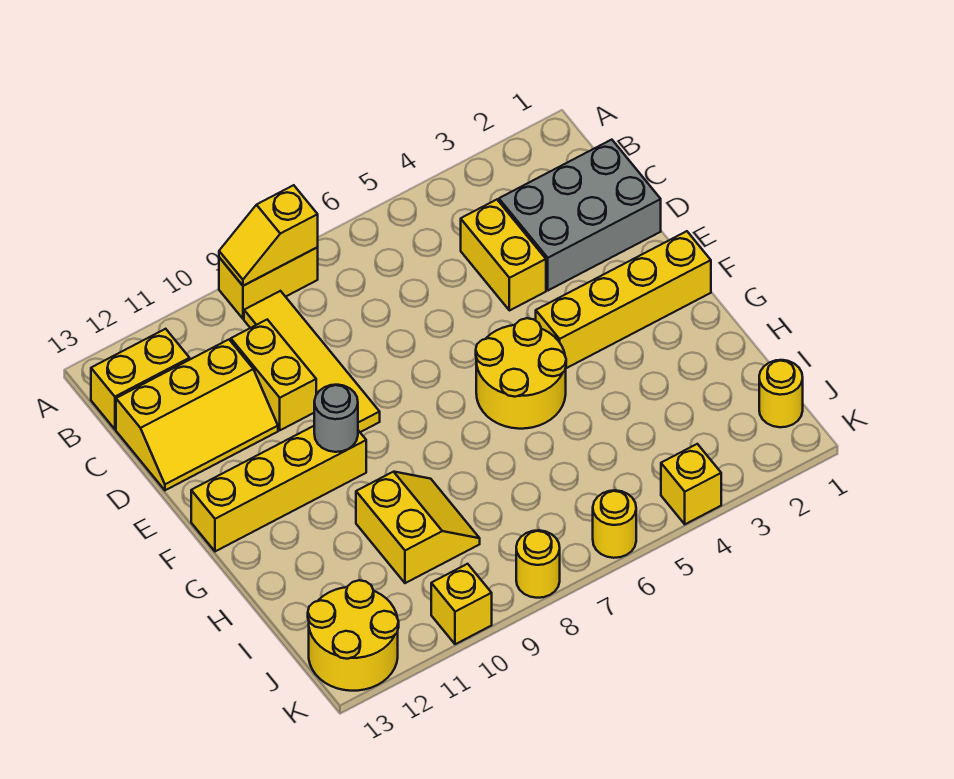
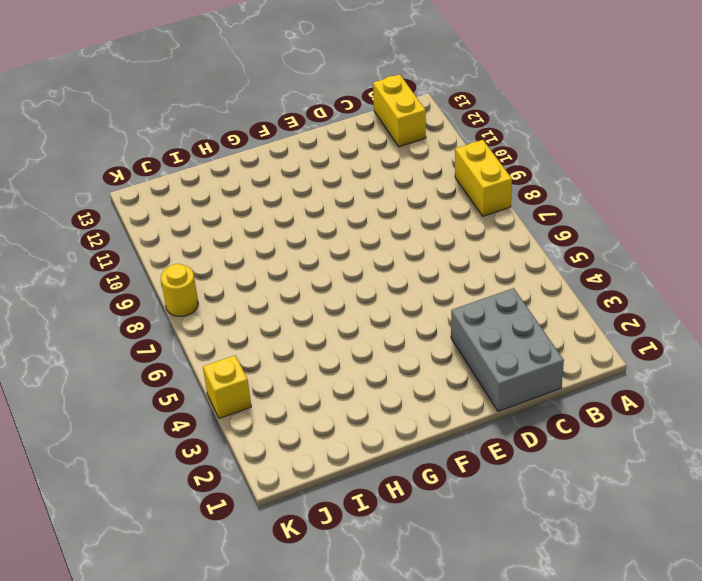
none -> yellow 1x4 tile [244,291,380,432]
none -> yellow 1x2 brick [461,200,546,311]
none -> yellow 1x2 brick [231,320,316,430]

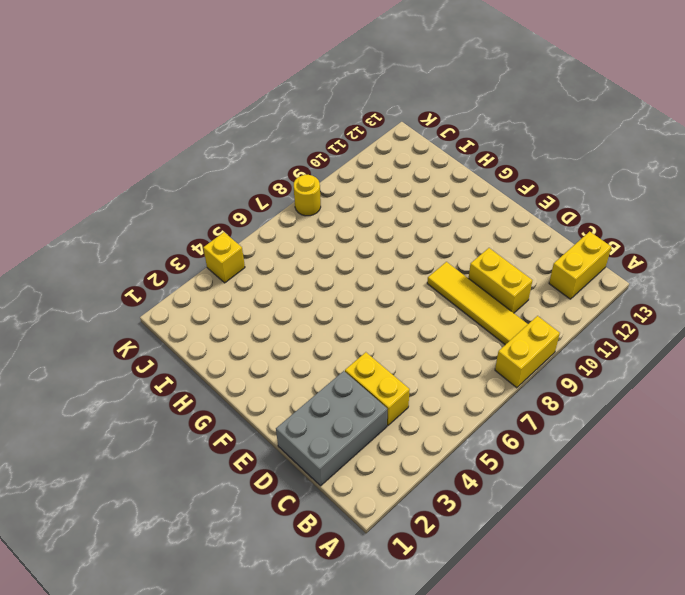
none -> yellow 2x3 slope [116,340,278,490]
none -> yellow 1x4 brick [536,231,711,368]
none -> yellow 2x2 round brick [476,318,566,429]

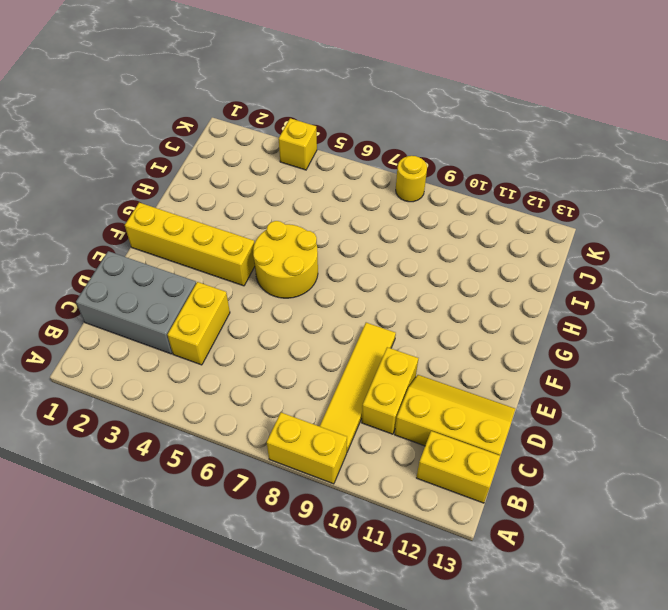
none -> yellow 1x4 brick [191,426,366,551]
none -> yellow 2x2 slope [356,472,480,583]
none -> yellow 1x1 round brick [759,360,803,427]

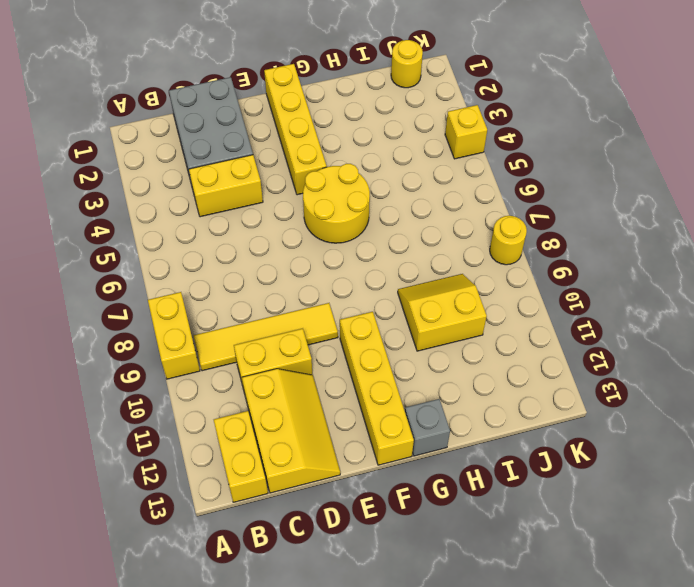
grey 1x1 brick [405,399,450,456] -> none
none -> yellow 2x2 round brick [308,580,399,691]
none -> yellow 1x1 round brick [593,490,636,558]
none -> yellow 1x1 brick [431,564,492,644]

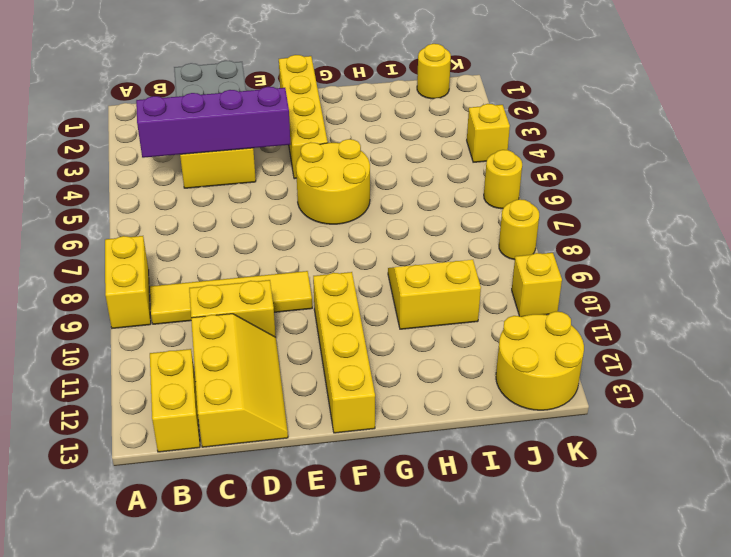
purple 1x4 brick [136,87,290,158] -> none
none -> yellow 1x2 slope [219,185,318,286]
none -> grey 1x1 round brick [314,385,358,452]

